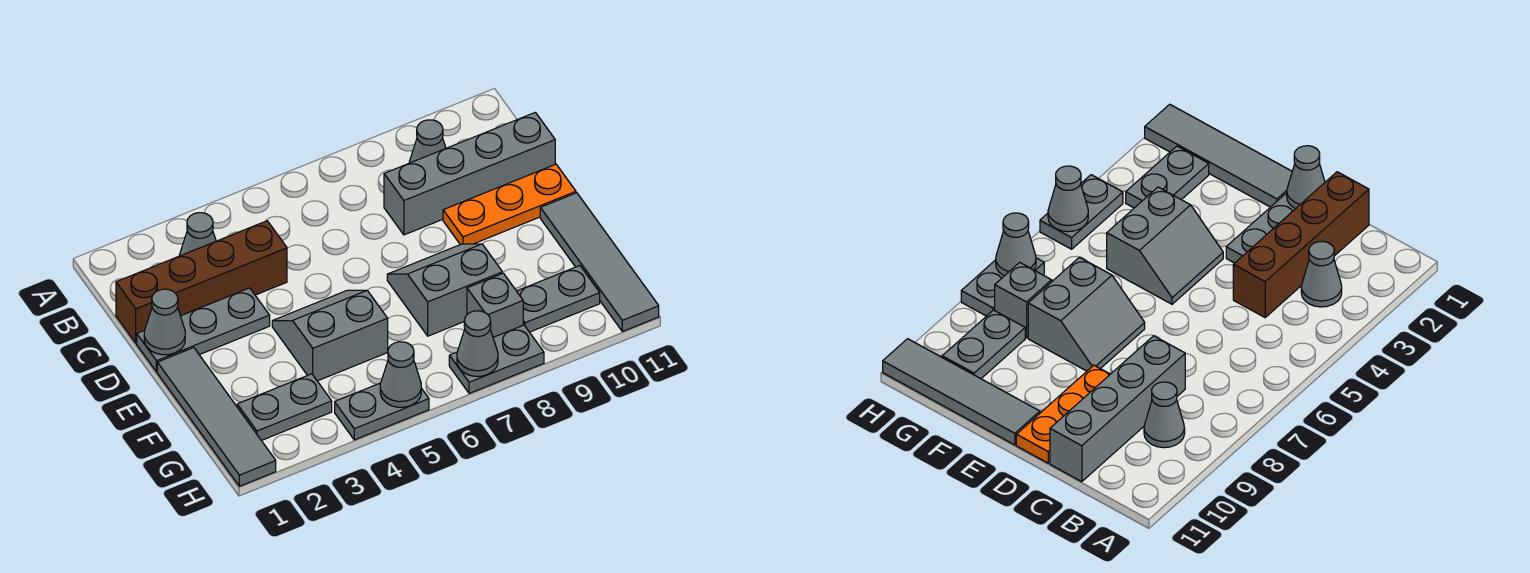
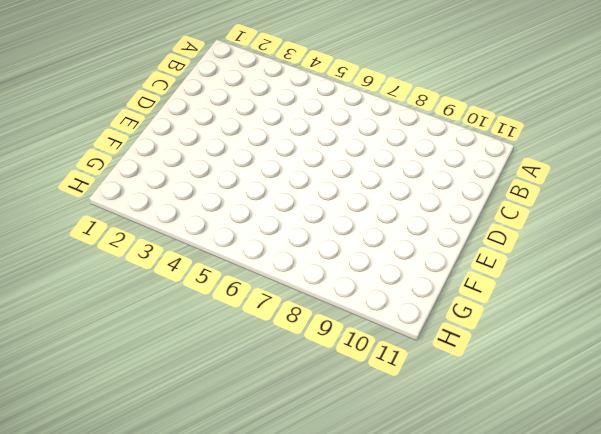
none -> grey 1x1 cone [179,213,216,256]
none -> grey 1x1 cone [409,120,446,163]
none -> brown 1x4 brick [116,221,287,343]

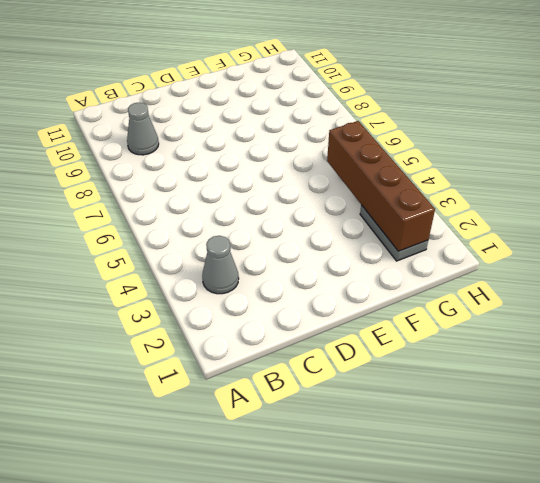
brown 1x4 brick [327,121,435,251] -> brown 1x4 brick moved to [116,221,287,343]
none -> grey 1x4 brick [384,112,555,235]
none -> grey 1x3 plate [137,288,270,372]
none -> orange 1x3 plate [443,164,576,245]

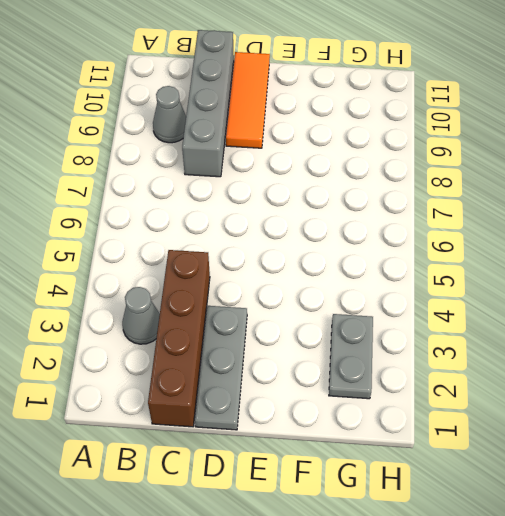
orange 1x3 tile [226,52,270,148] -> orange 1x3 plate [443,164,576,245]
none -> grey 1x4 tile [157,348,276,486]
none -> grey 2x2 slope [272,290,388,381]
none -> grey 2x2 slope [387,244,502,336]

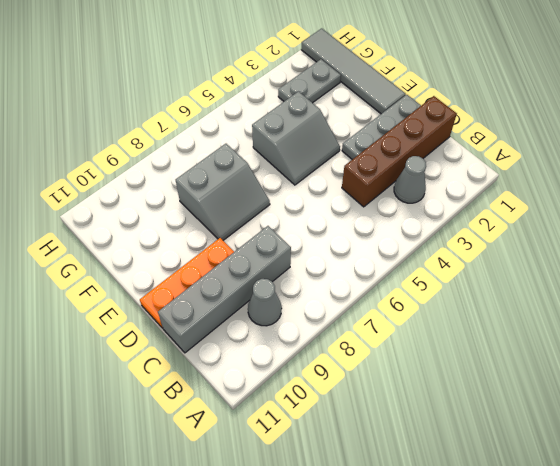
none -> grey 1x4 tile [540,193,659,332]
none -> grey 1x1 brick [467,273,523,337]
none -> grey 1x2 plate [517,266,600,332]

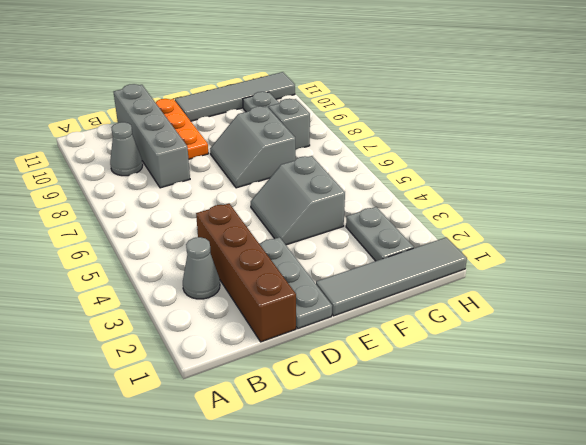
none -> grey 1x2 plate [335,383,429,440]
none -> grey 1x2 plate [449,325,544,393]
none -> grey 1x1 cone [144,289,185,355]

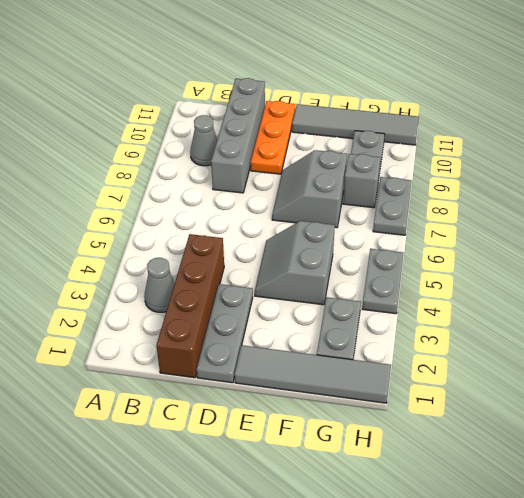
none -> grey 1x1 cone [144,289,185,355]
none -> grey 1x1 cone [380,342,421,407]
none -> grey 1x1 cone [457,311,498,376]

